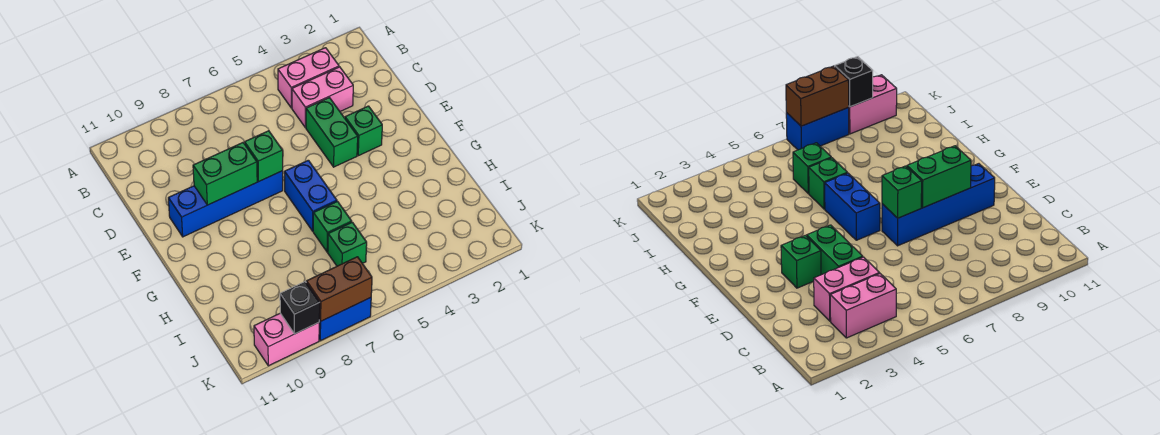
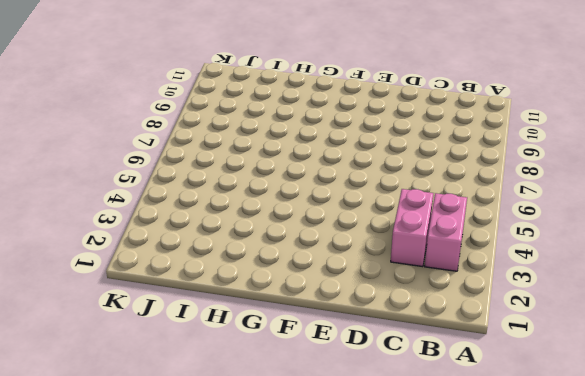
none -> green 1x2 brick [306,98,358,167]
none -> green 1x1 brick [345,106,382,156]
none -> blue 1x4 brick [168,171,283,237]

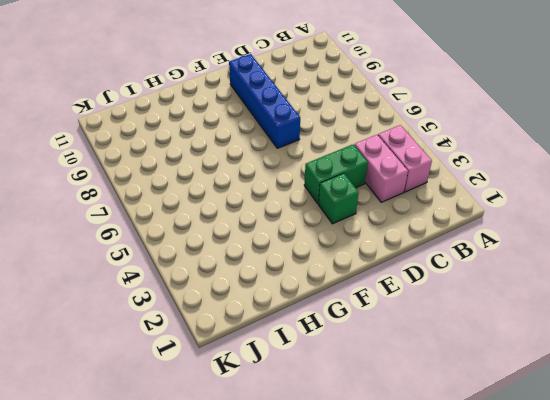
none -> blue 1x2 brick [284,160,337,231]
none -> green 1x1 brick [313,201,352,252]
none -> green 1x1 brick [328,222,367,266]

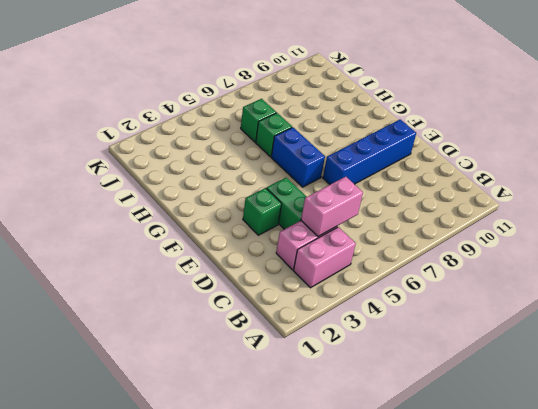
pink 1x2 brick [301,177,363,236] -> pink 1x2 brick moved to [254,313,319,366]
none -> blue 1x2 brick [319,298,371,341]
none -> green 1x1 brick [245,131,283,182]
none -> green 1x2 brick [193,143,257,205]

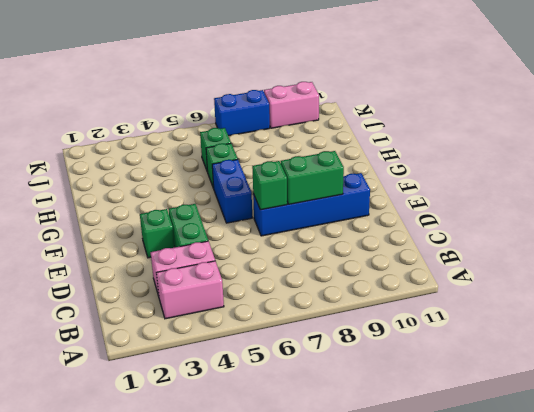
none -> brown 1x2 brick [306,257,372,321]
none -> black 1x1 brick [280,282,320,334]

